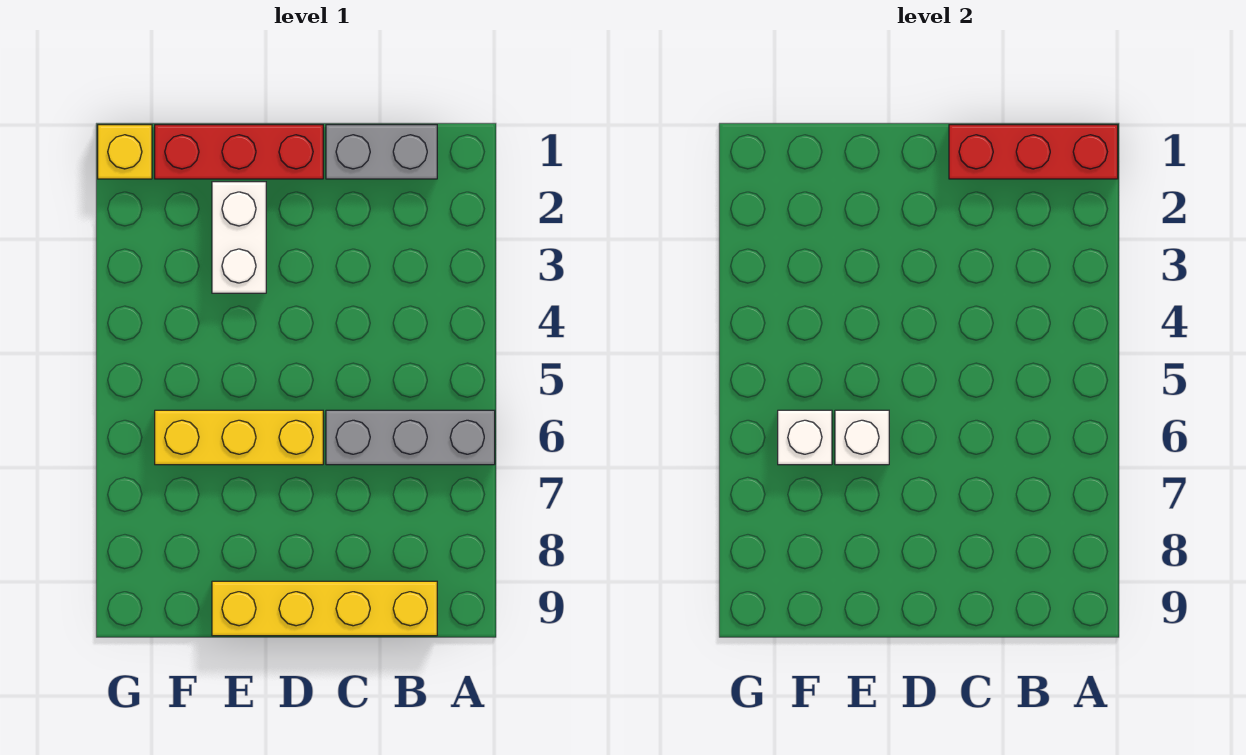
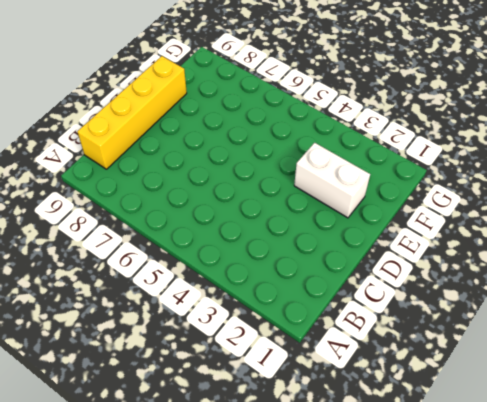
none -> grey 1x3 brick [326,410,495,465]
none -> grey 1x2 brick [326,125,437,179]

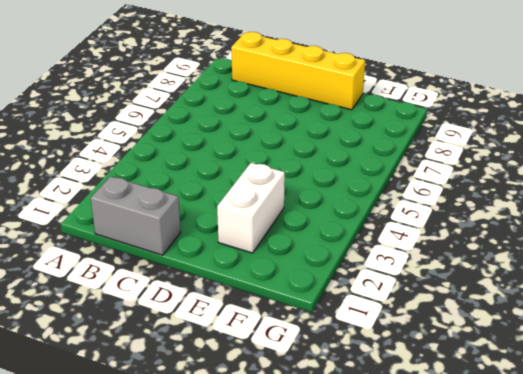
none -> grey 1x3 brick [326,410,495,465]
none -> red 1x3 brick [155,125,323,179]

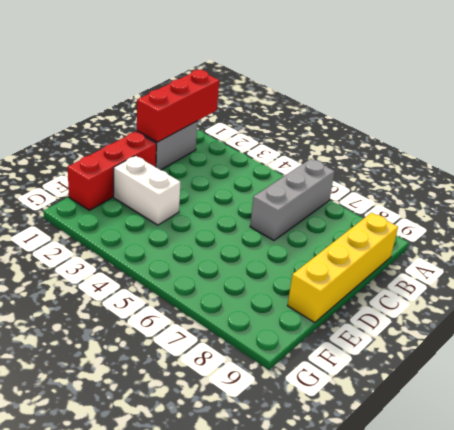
none -> yellow 1x3 brick [155,410,323,465]
none -> yellow 1x1 brick [98,125,152,179]

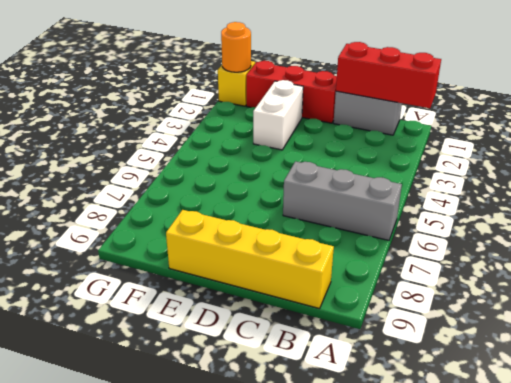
orange 1x1 round brick [221,22,251,72] -> none
none -> yellow 1x3 brick [155,410,323,465]
none -> white 1x1 brick [835,410,889,465]

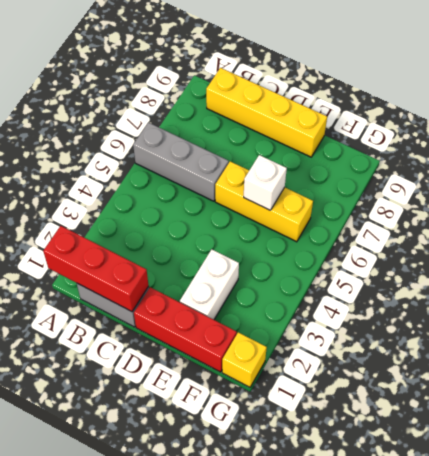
none -> white 1x1 brick [778,410,832,465]

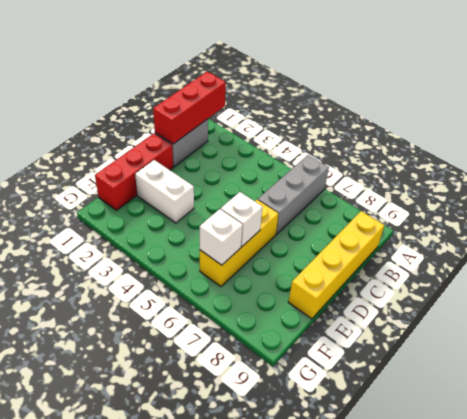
none -> yellow 1x1 brick [98,125,152,179]

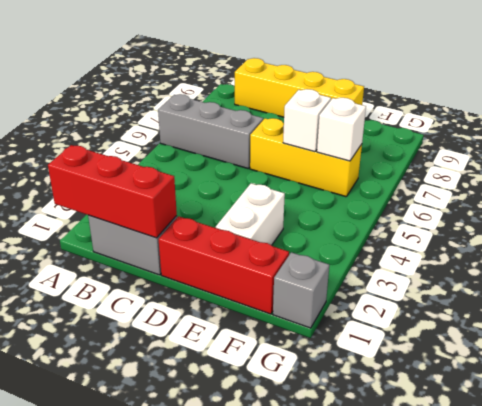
grey 1x1 brick [273,252,329,328] -> yellow 1x1 brick [98,125,152,179]

